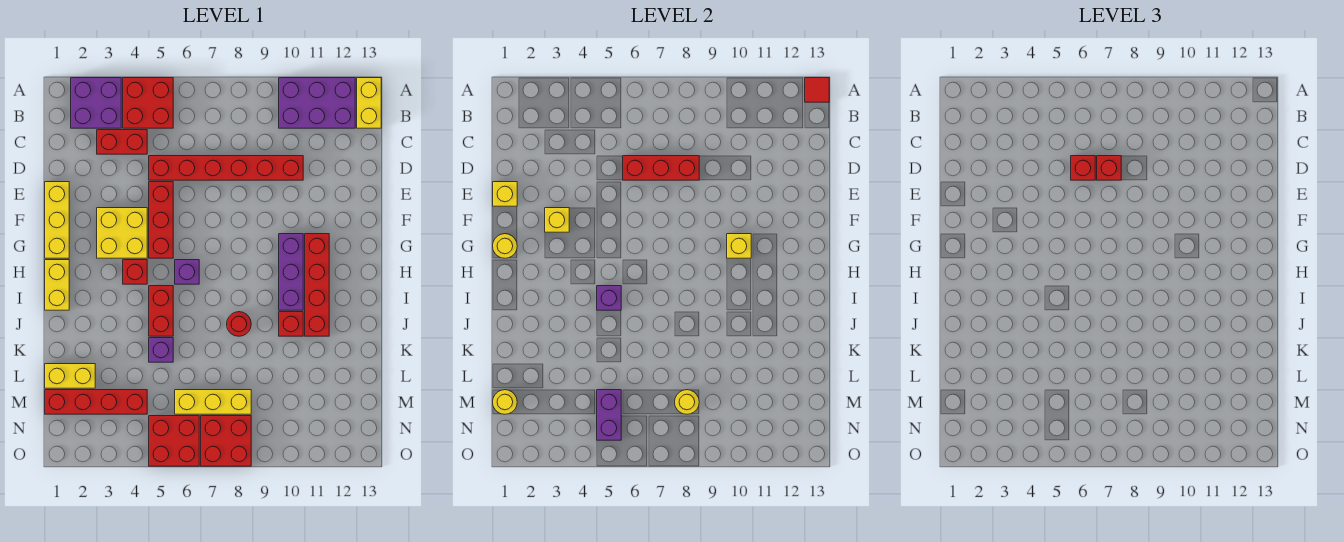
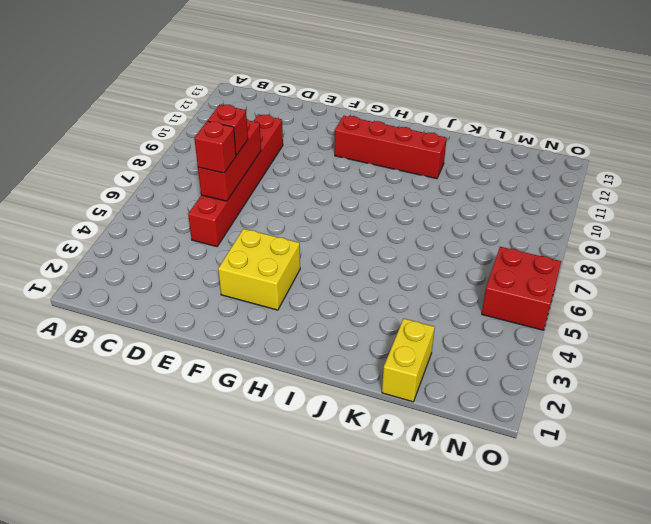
none -> purple 2x2 brick [71,78,121,128]
none -> red 2x2 brick [123,78,173,128]
none -> purple 2x3 brick [279,78,355,128]
none -> yellow 1x2 brick [357,78,381,128]

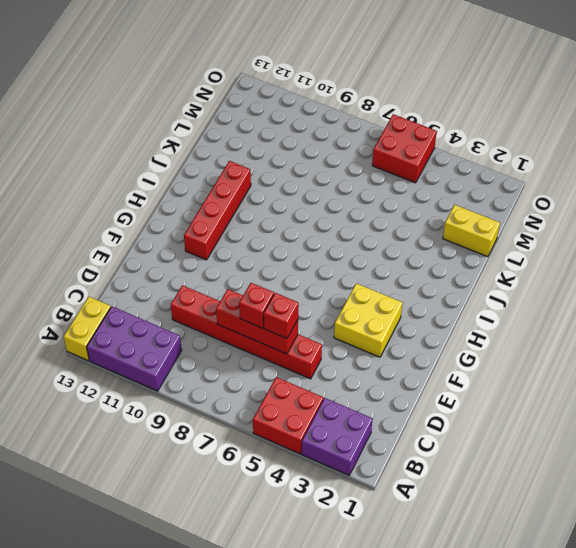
none -> red 1x2 brick [97,130,147,154]
none -> yellow 1x3 brick [45,182,69,258]
none -> red 1x3 brick [149,182,173,258]
none -> purple 1x3 brick [279,234,303,310]

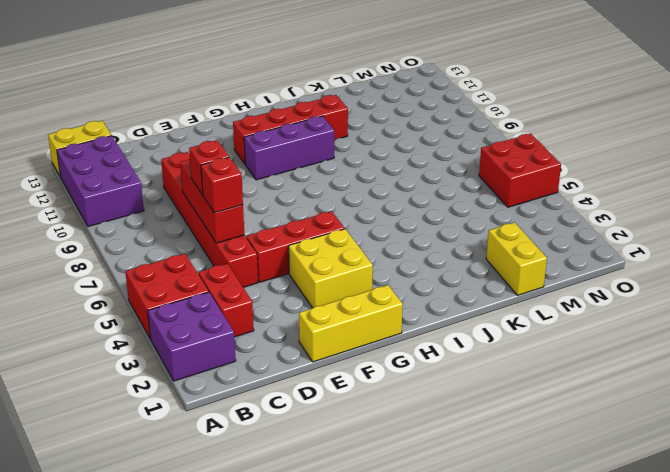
none -> yellow 1x2 brick [45,260,69,310]
none -> red 1x1 brick [123,260,147,284]
none -> purple 1x1 brick [175,260,199,284]
none -> red 1x2 brick [149,286,173,336]

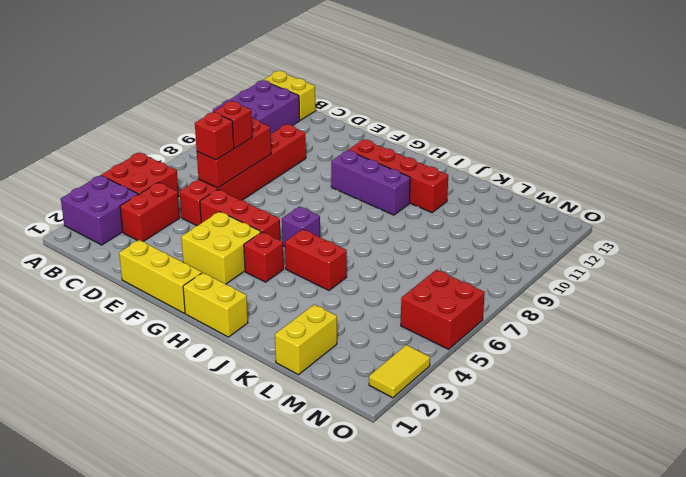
yellow 1x2 tile [369,345,430,398] -> none
none -> red 1x1 round brick [227,312,251,336]
none -> red 1x1 brick [279,312,303,336]
none -> purple 1x1 brick [149,338,173,362]
none -> red 1x4 brick [45,390,147,414]

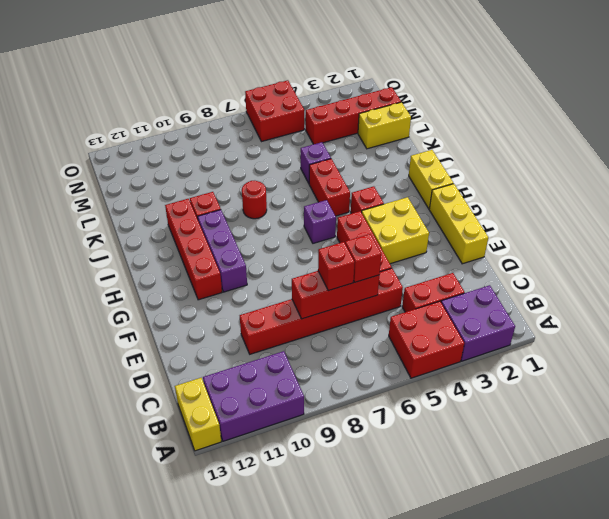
none -> yellow 1x3 brick [175,390,251,414]
none -> red 2x2 brick [201,416,251,466]
none -> red 1x1 tile [805,78,829,102]
none -> yellow 1x1 brick [493,182,517,206]

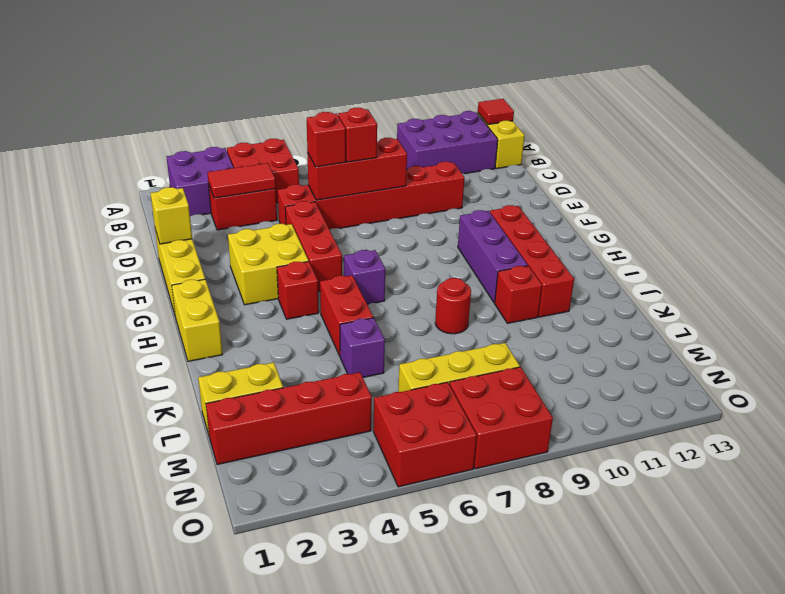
red 1x2 tile [207,163,276,198] -> none
none -> yellow 1x1 brick [545,208,569,232]
none -> yellow 1x1 round brick [493,234,517,258]
none -> yellow 1x1 brick [727,234,751,258]
none -> purple 1x1 brick [597,286,621,310]

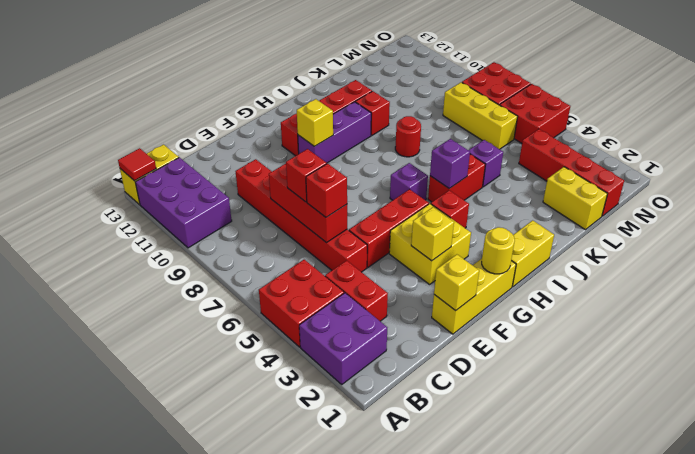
none -> yellow 1x1 round brick [493,390,517,414]
none -> purple 1x2 brick [597,390,621,440]
none -> yellow 1x1 round brick [675,390,699,414]

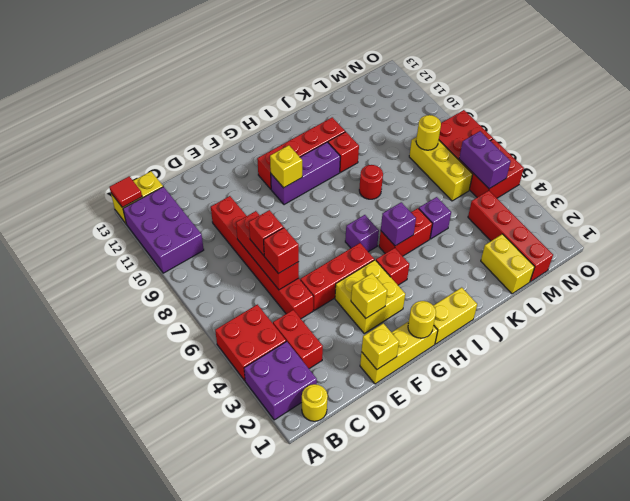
yellow 1x1 round brick [302,384,328,421] -> yellow 1x1 round brick moved to [493,390,517,414]
purple 1x2 brick [459,131,511,189] -> purple 1x2 brick turned to [597,390,621,440]

